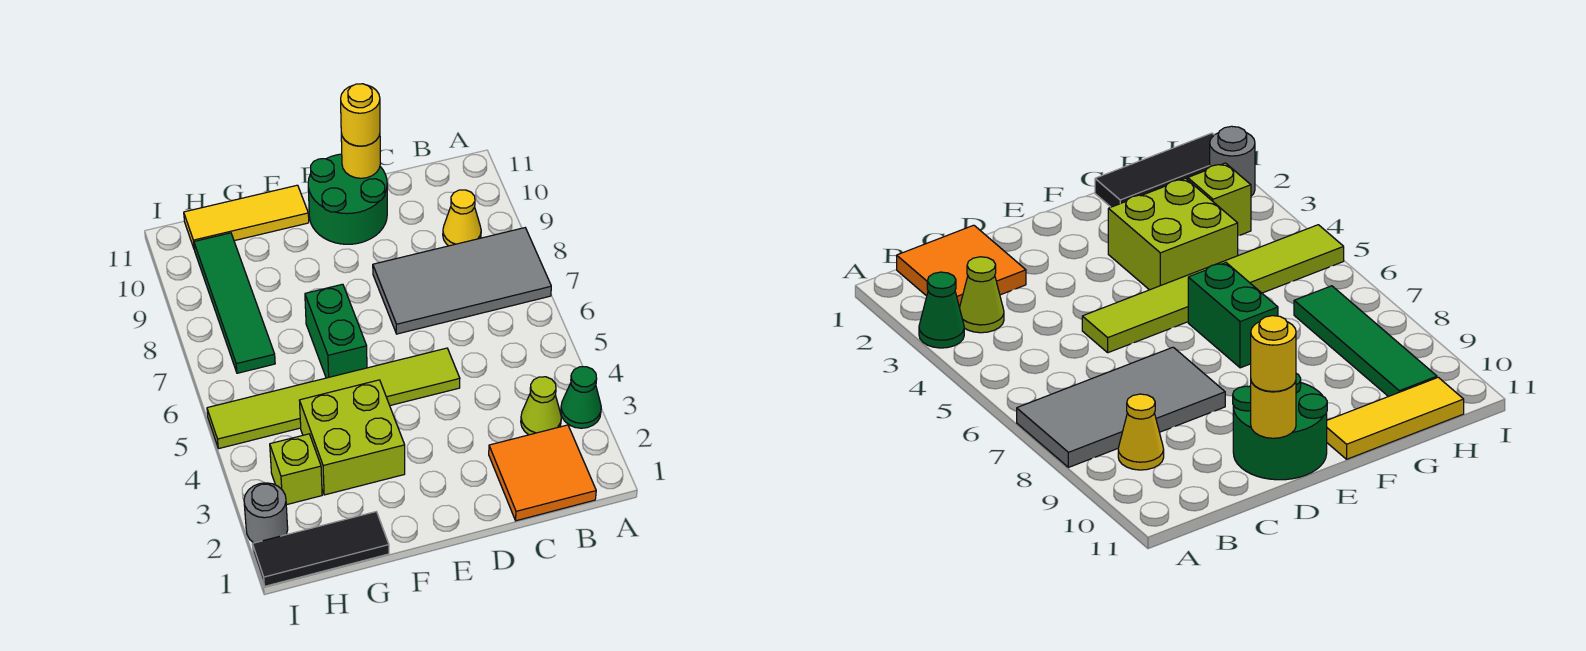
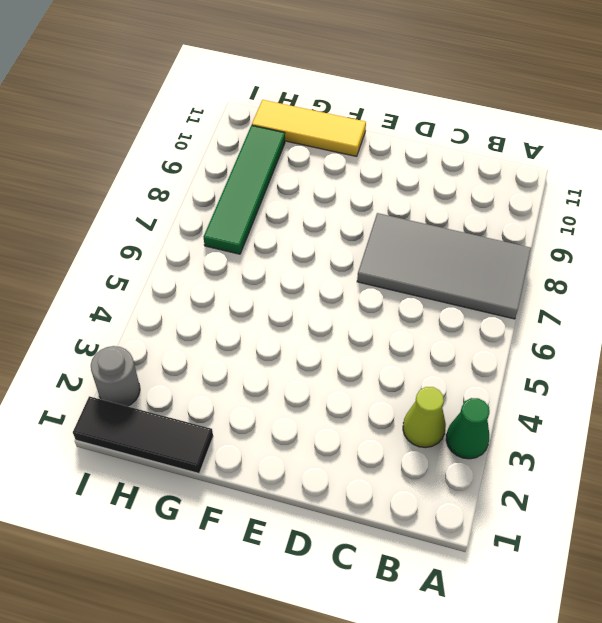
none -> orange 2x2 tile [489,425,596,521]
none -> yellow 1x1 cone [443,190,481,246]
none -> lime 1x6 tile [207,348,460,449]

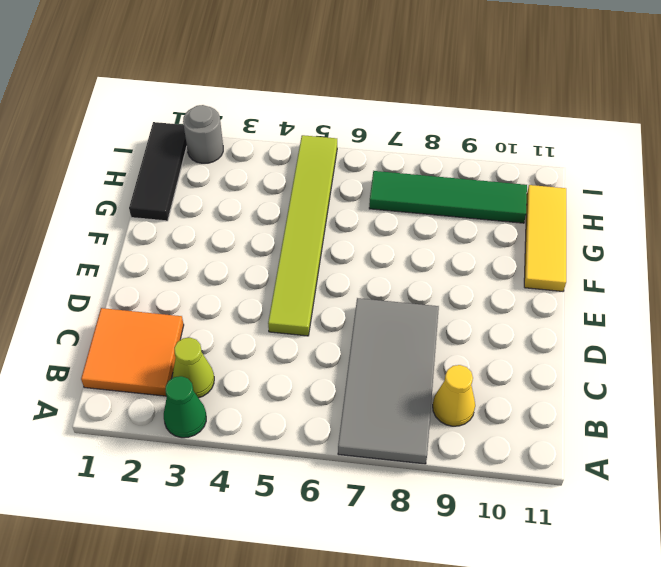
none -> green 2x2 round brick [308,154,387,244]
none -> lime 2x2 brick [299,380,405,495]
none -> green 1x2 brick [305,284,367,378]

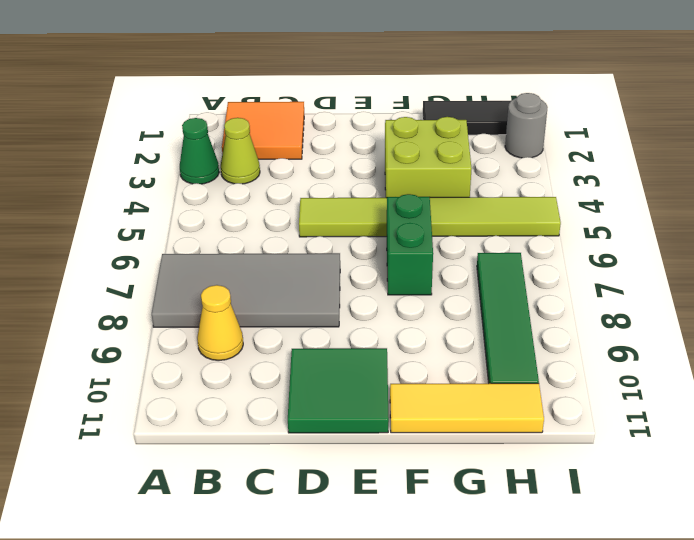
green 2x2 tile [288,348,389,433] -> green 2x2 round brick [308,154,387,244]
none -> lime 1x1 brick [270,434,322,505]
none -> yellow 1x1 round brick [341,133,380,178]
none -> yellow 1x1 round brick [341,84,380,146]

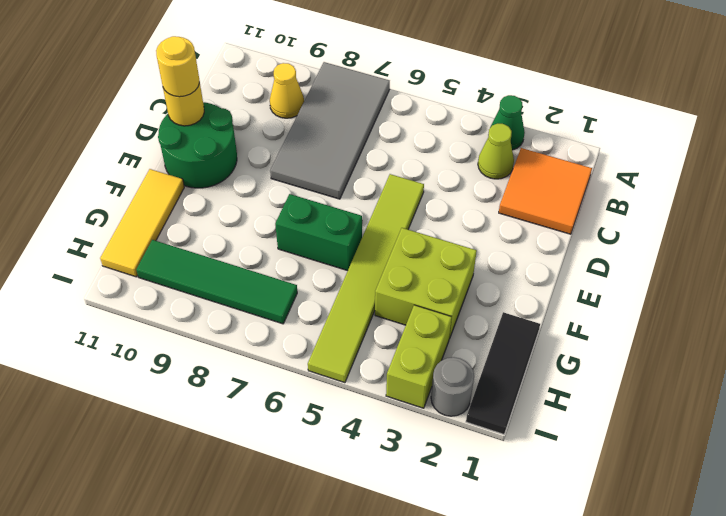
lime 1x2 brick [386,305,452,408] -> lime 1x1 brick [270,434,322,505]

